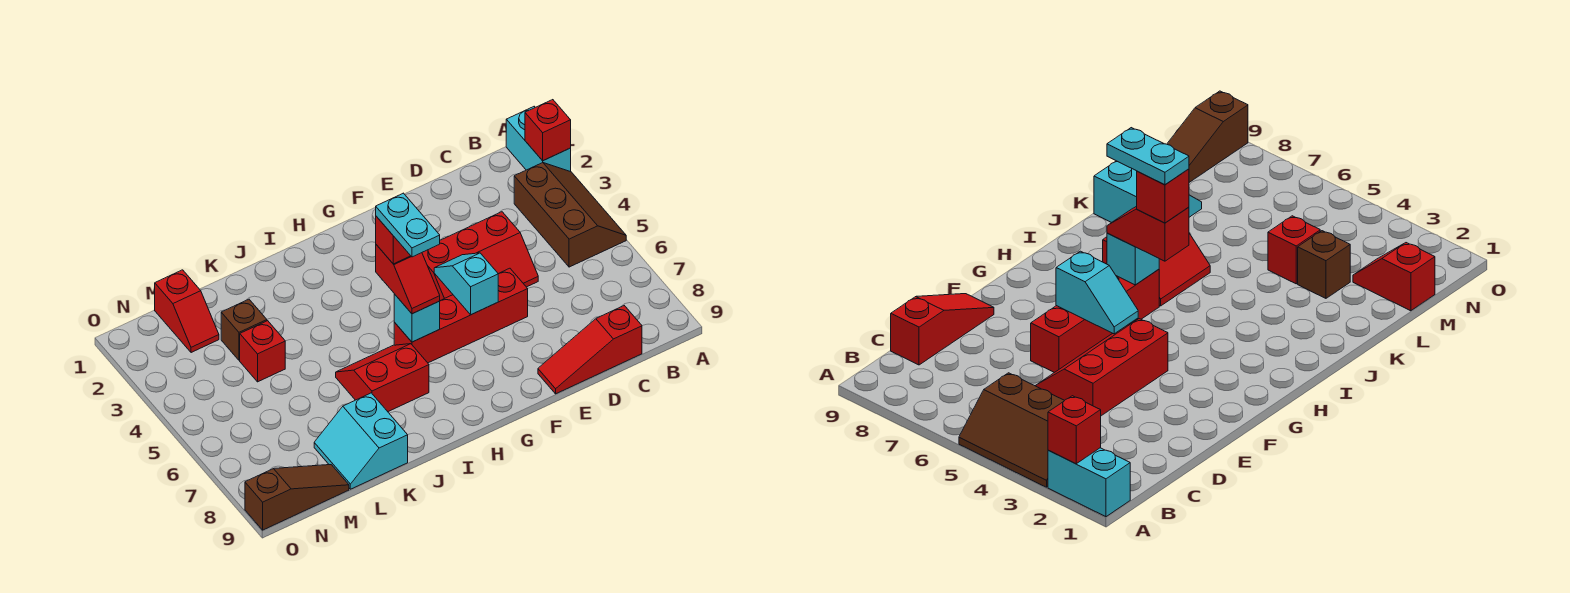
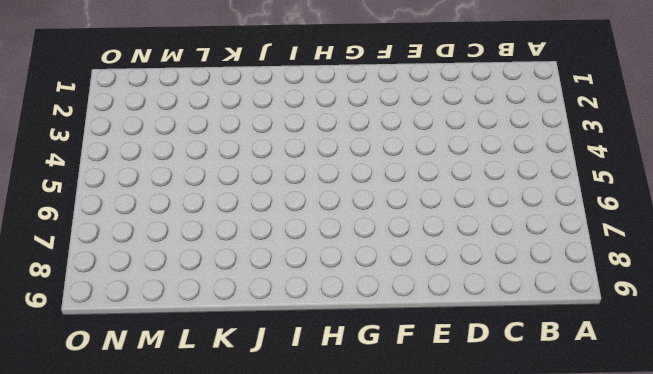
none -> cyan 1x2 brick [506,107,571,172]
none -> brown 2x3 slope [514,163,626,267]
none -> red 1x3 slope [538,306,642,394]

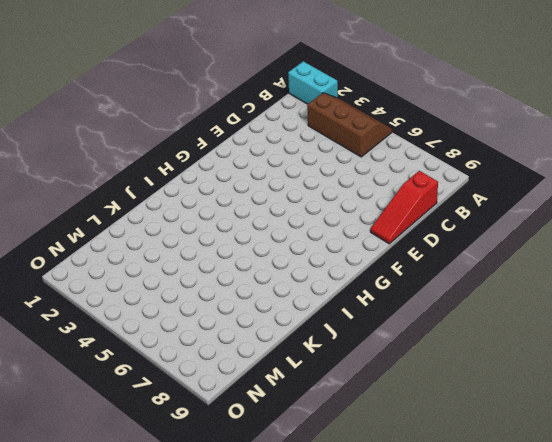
none -> red 2x3 slope [422,212,538,300]
none -> red 1x4 brick [394,268,528,363]
none -> red 2x2 slope [336,344,429,412]

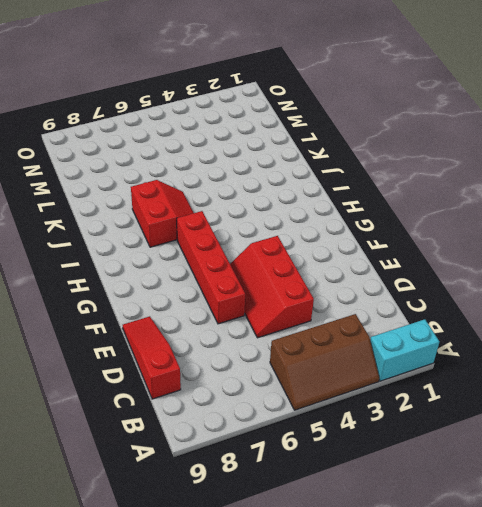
none -> cyan 2x2 slope [314,393,408,489]
none -> brown 1x1 brick [221,299,267,360]
none -> red 1x1 brick [240,321,285,382]

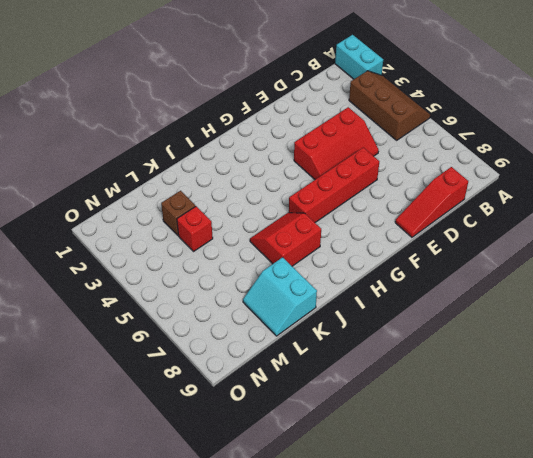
none -> red 1x2 slope [155,270,219,353]
none -> brown 1x3 slope [245,465,349,530]
none -> red 1x1 brick [525,100,571,161]

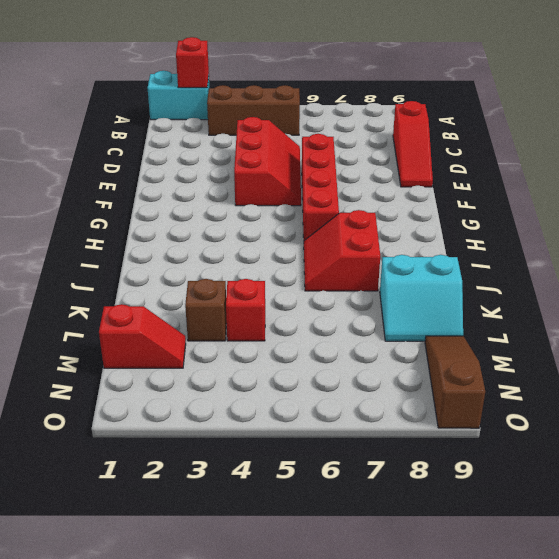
none -> cyan 1x2 slope [434,253,498,315]
none -> cyan 1x1 brick [394,294,440,342]
none -> red 1x2 slope [376,245,440,314]

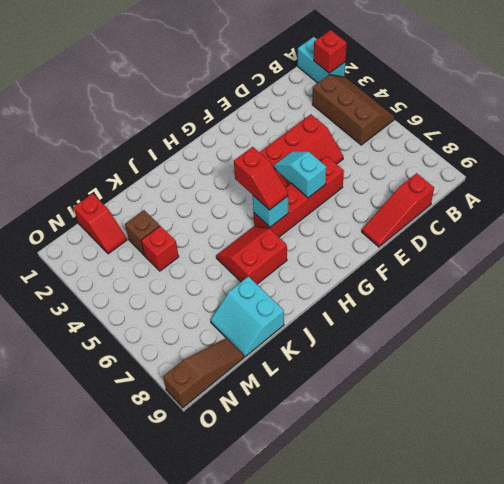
none -> red 1x1 brick [376,216,410,264]
none -> cyan 1x2 plate [376,193,440,257]

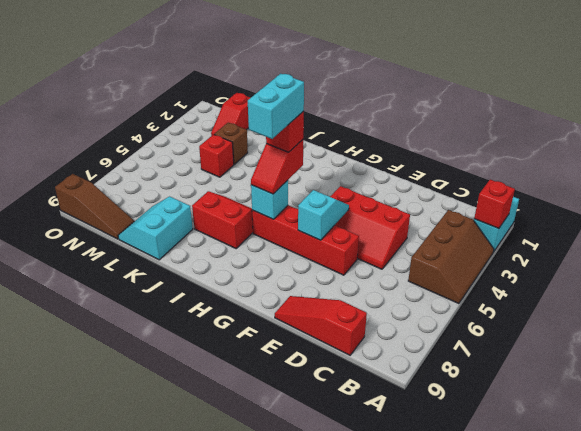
cyan 1x2 brick [248,74,304,139] -> cyan 1x2 plate [376,193,440,257]

